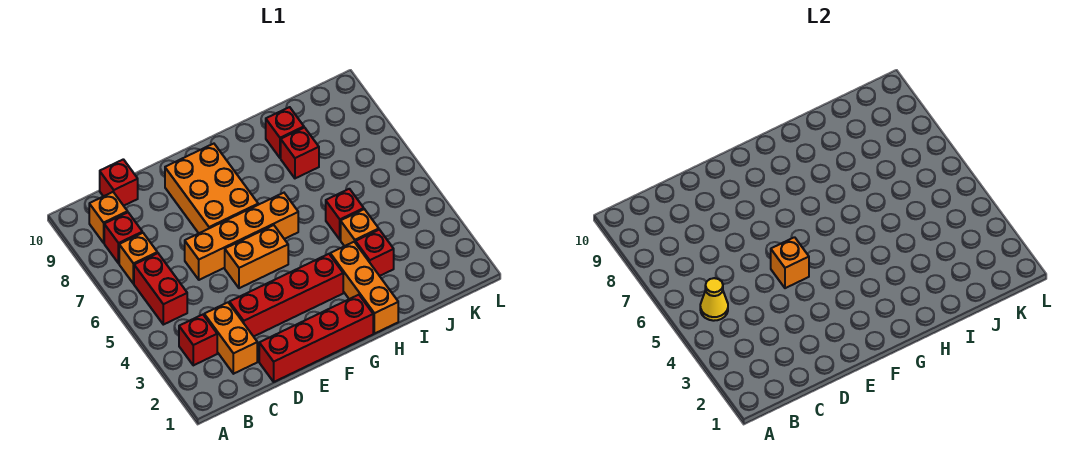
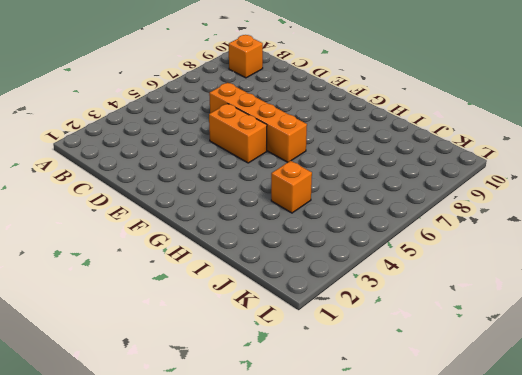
none -> red 1x1 brick [179,315,217,365]
none -> red 1x2 brick [134,253,187,325]
none -> orange 1x1 brick [119,233,157,284]

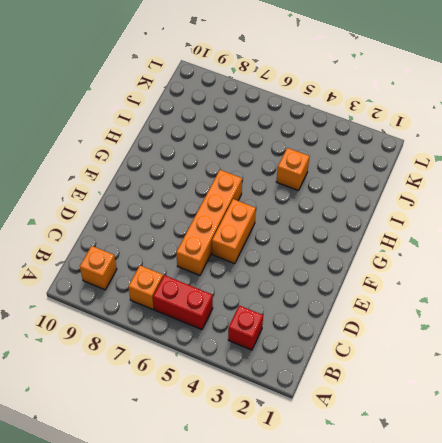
none -> red 1x1 brick [104,213,142,263]
none -> orange 1x2 brick [204,303,257,374]
none -> red 1x1 brick [100,159,138,206]

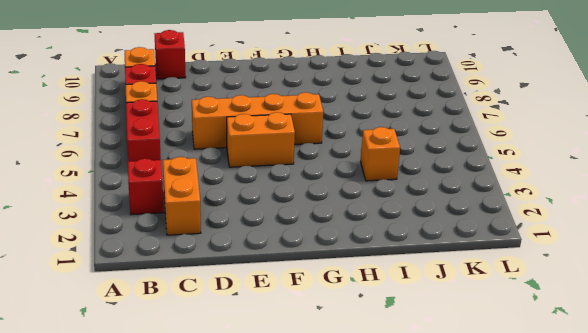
none -> red 1x4 brick [259,295,373,382]
none -> red 1x4 brick [229,254,343,337]
none -> orange 2x3 brick [165,144,258,233]

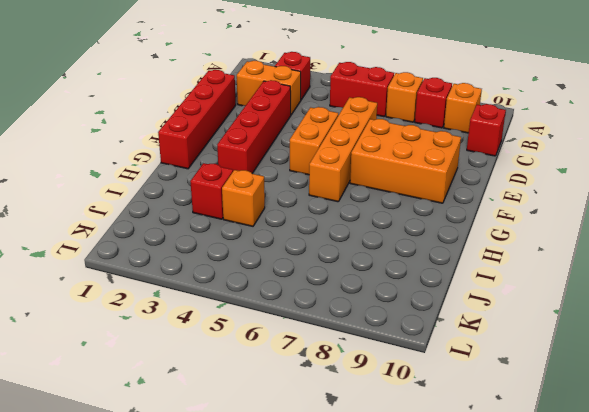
none -> orange 1x3 brick [330,242,398,334]
none -> red 1x1 brick [326,189,364,240]
none -> red 1x1 brick [281,128,319,178]

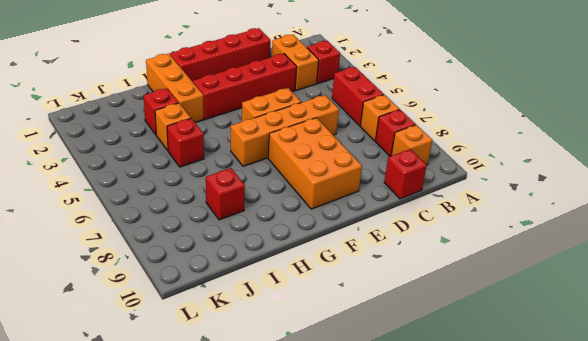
none -> red 1x1 brick [266,107,304,158]
none -> yellow 1x1 cone [700,278,728,321]
none -> orange 1x1 brick [771,237,809,288]

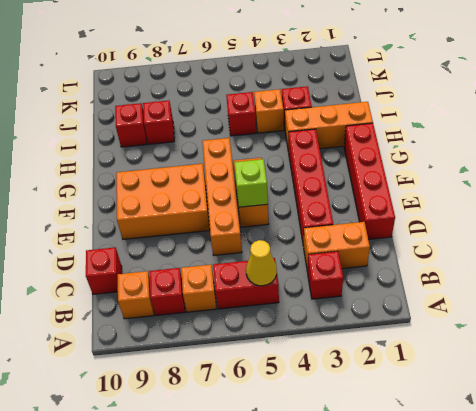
lime 1x1 brick [234,159,268,207] -> orange 1x1 brick [771,237,809,288]

